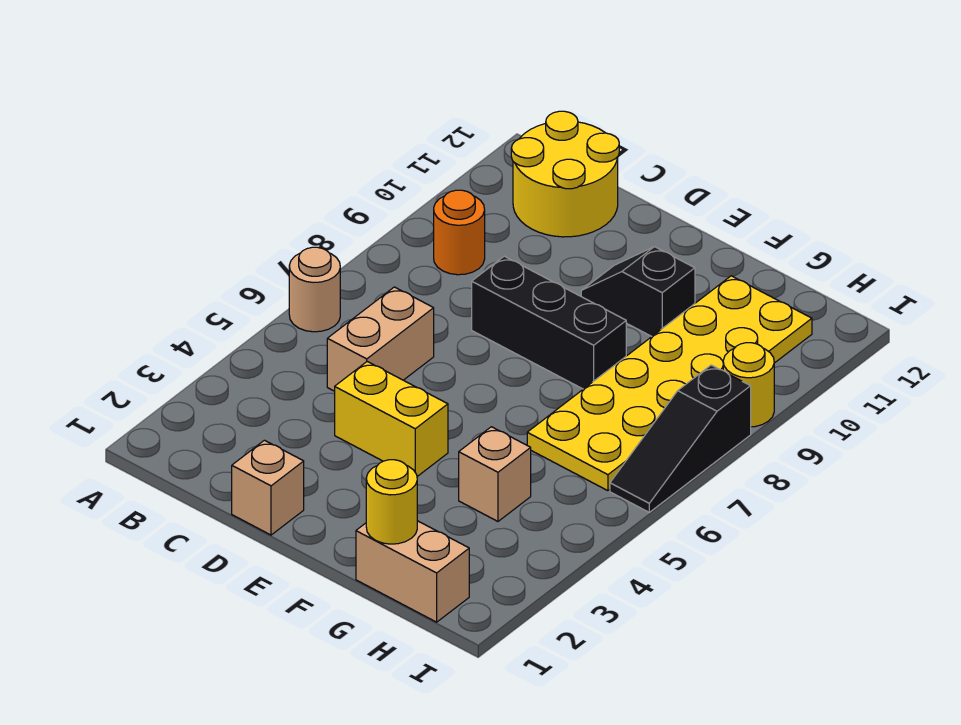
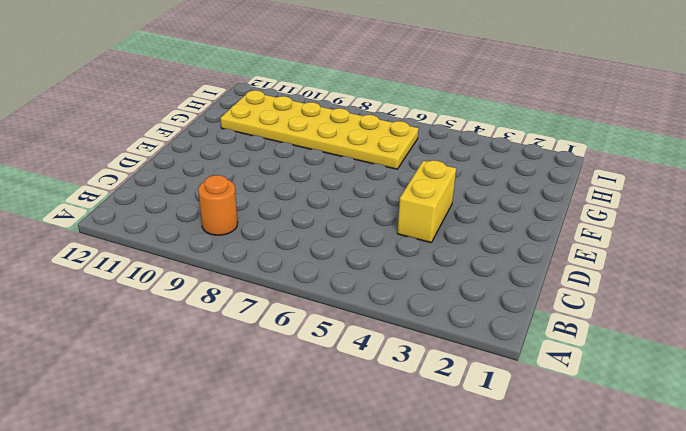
none -> tan 1x1 round brick [289,247,340,332]
none -> yellow 2x2 round brick [511,111,619,237]
none -> tan 1x2 brick [327,287,434,391]

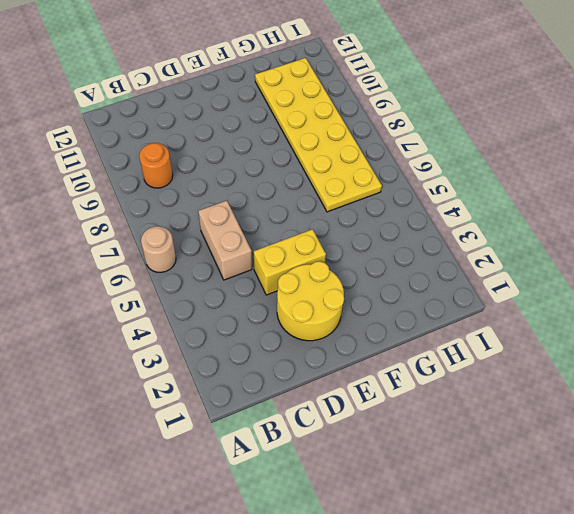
yellow 2x2 round brick [277,261,344,341] -> yellow 2x2 round brick moved to [511,111,619,237]
none -> tan 1x1 brick [232,440,304,535]
none -> black 1x3 brick [472,256,626,389]
none -> black 1x2 slope [581,247,695,336]

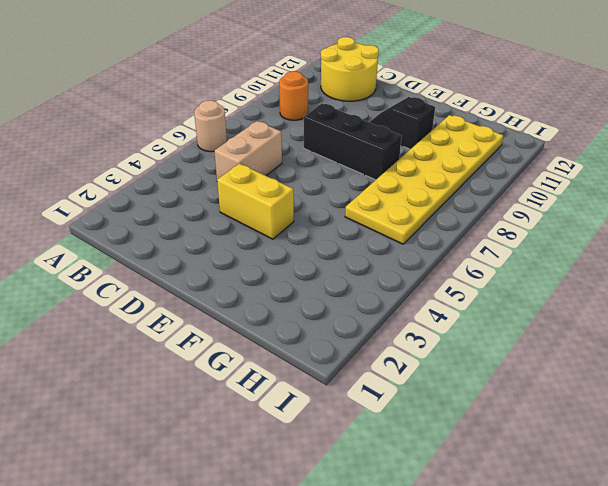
none -> tan 1x1 brick [232,440,304,535]
none -> tan 1x2 brick [356,521,469,622]
none -> tan 1x1 brick [459,427,531,521]

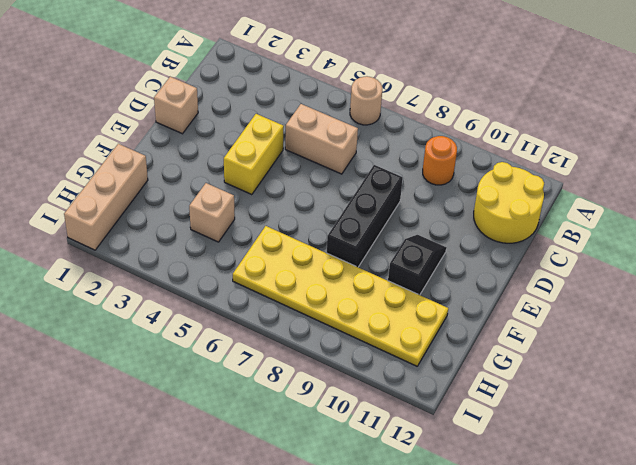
tan 1x3 brick [64,144,148,250] -> tan 1x2 brick [356,521,469,622]
none -> black 1x3 slope [610,365,751,512]
none -> yellow 1x1 round brick [723,343,774,427]
none -> yellow 1x1 round brick [366,460,417,544]

